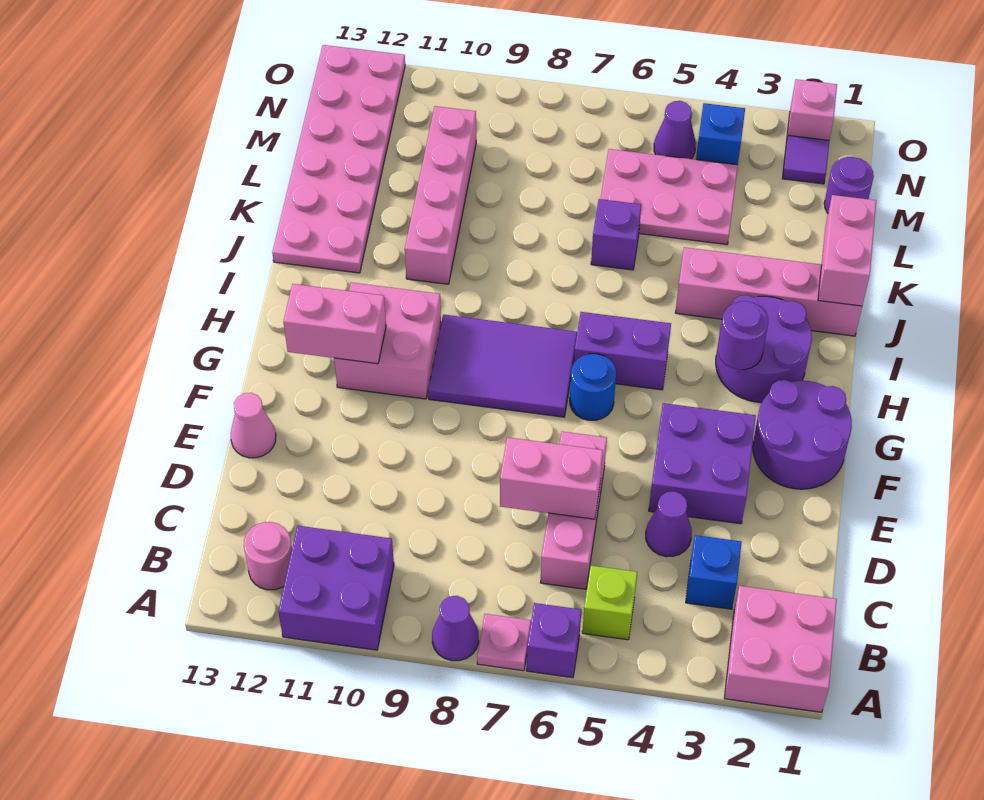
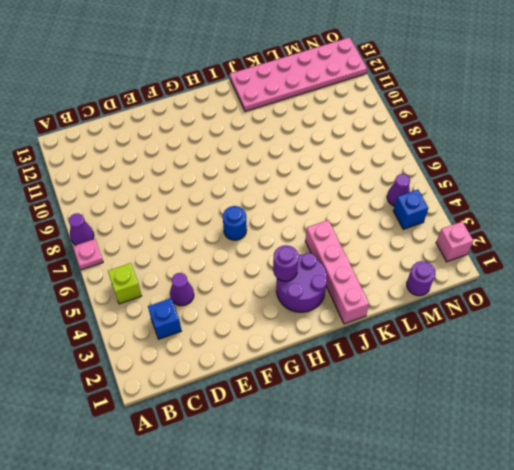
none -> pink 2x2 brick [724,586,837,712]
none -> purple 1x1 brick [527,603,581,678]
none -> purple 2x2 brick [278,526,394,650]
none -> pink 1x1 round brick [244,522,292,590]

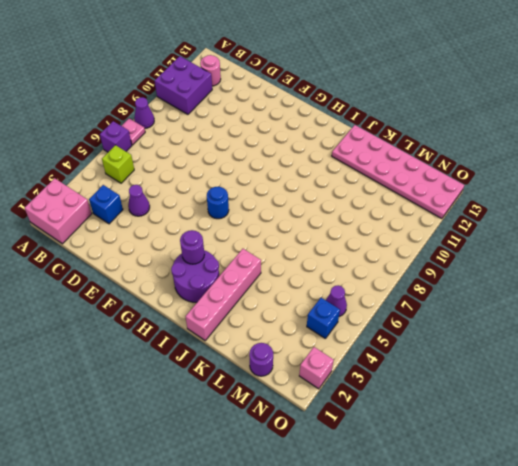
none -> pink 1x3 brick [540,432,607,589]
none -> purple 2x2 brick [649,403,756,524]
none -> pink 1x1 cone [231,393,276,458]
none -> purple 2x2 round brick [753,380,852,489]

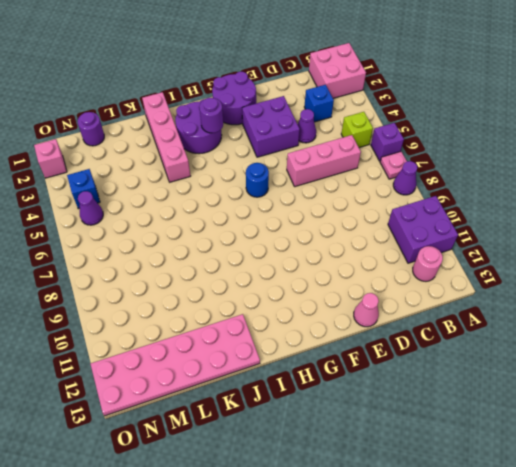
none -> purple 2x3 tile [428,314,577,417]
none -> pink 2x2 brick [334,282,441,399]
none -> purple 1x2 brick [574,312,671,390]
none -> pink 1x4 brick [405,106,476,284]

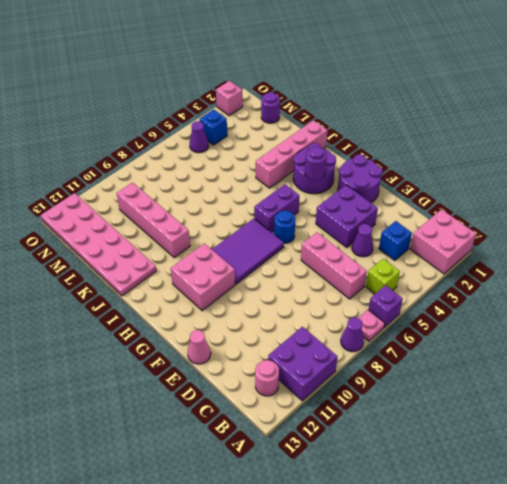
none -> purple 1x1 brick [591,199,641,270]
none -> pink 2x3 plate [601,149,738,245]
none -> purple 1x1 tile [782,136,829,184]
none -> pink 1x2 brick [500,437,603,519]

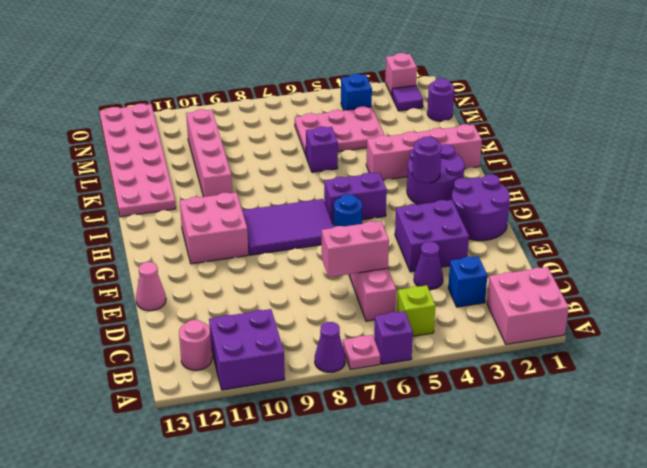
none -> purple 1x1 cone [654,101,696,159]
none -> pink 1x2 brick [283,284,386,364]
none -> pink 1x2 brick [818,195,876,306]

